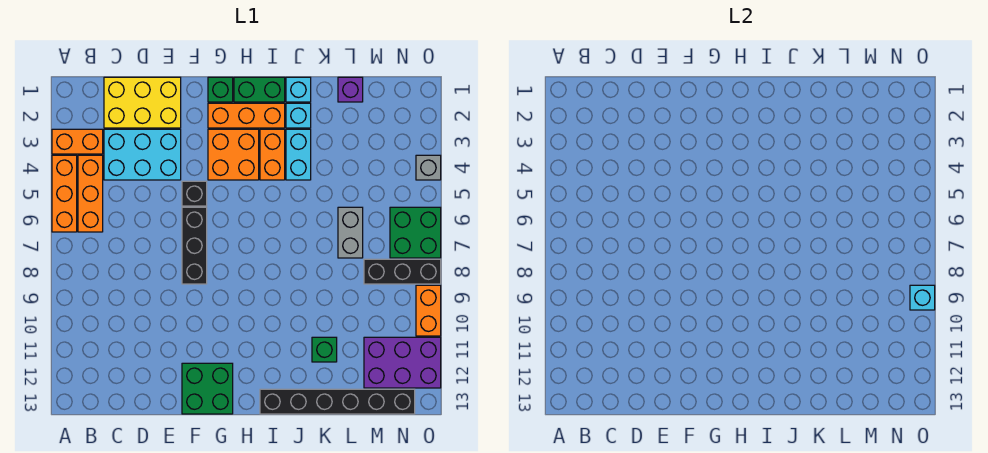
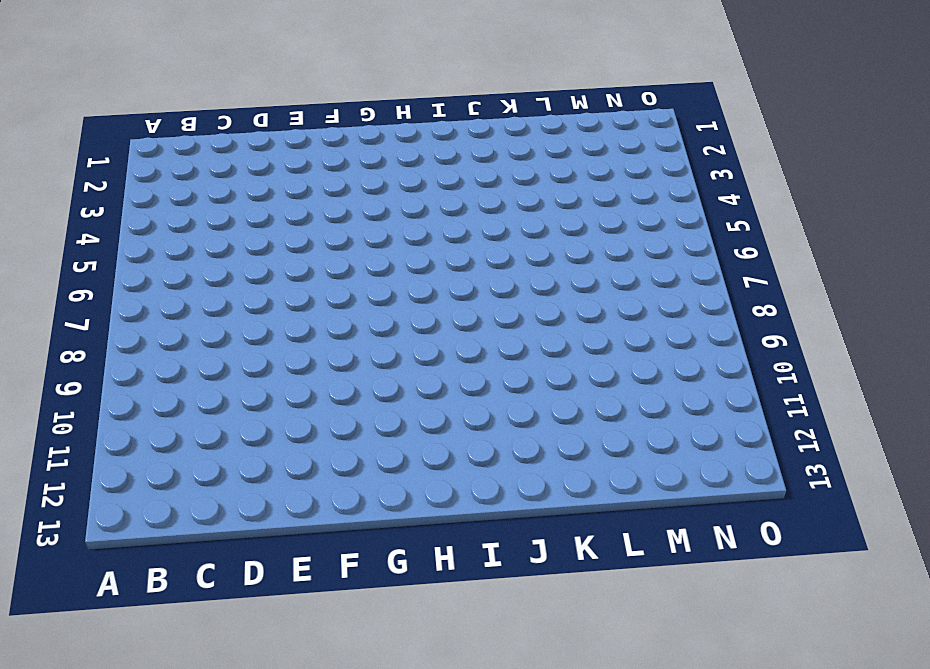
none -> orange 1x2 brick [52,129,103,154]
none -> orange 1x3 brick [52,155,77,232]
none -> orange 1x3 brick [78,155,103,232]

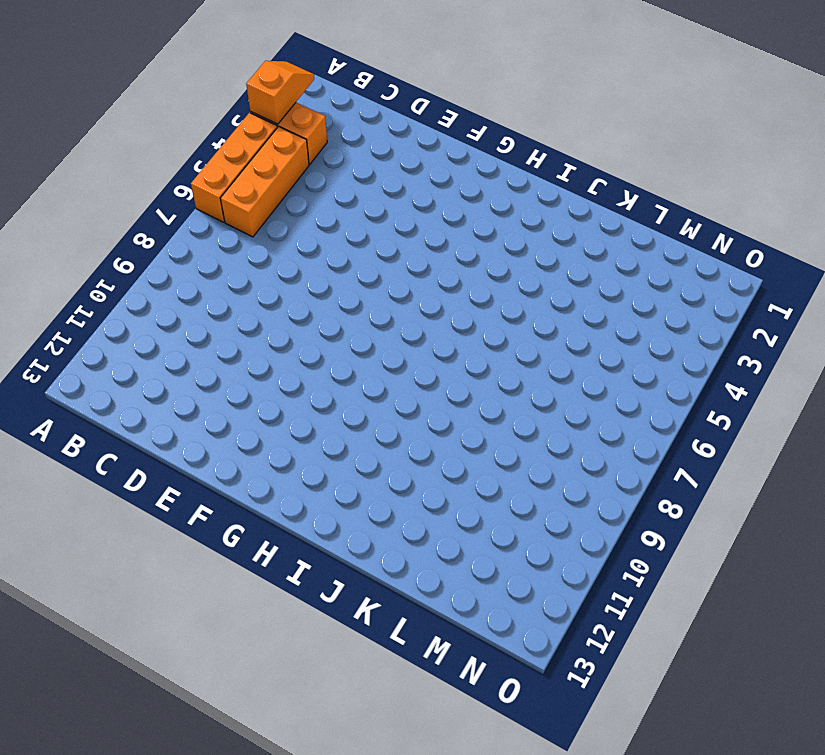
orange 1x2 slope [246,61,314,124] -> none
none -> yellow 2x3 brick [104,77,181,128]
none -> cyan 2x3 brick [104,129,181,180]
none -> black 1x1 brick [182,181,207,206]

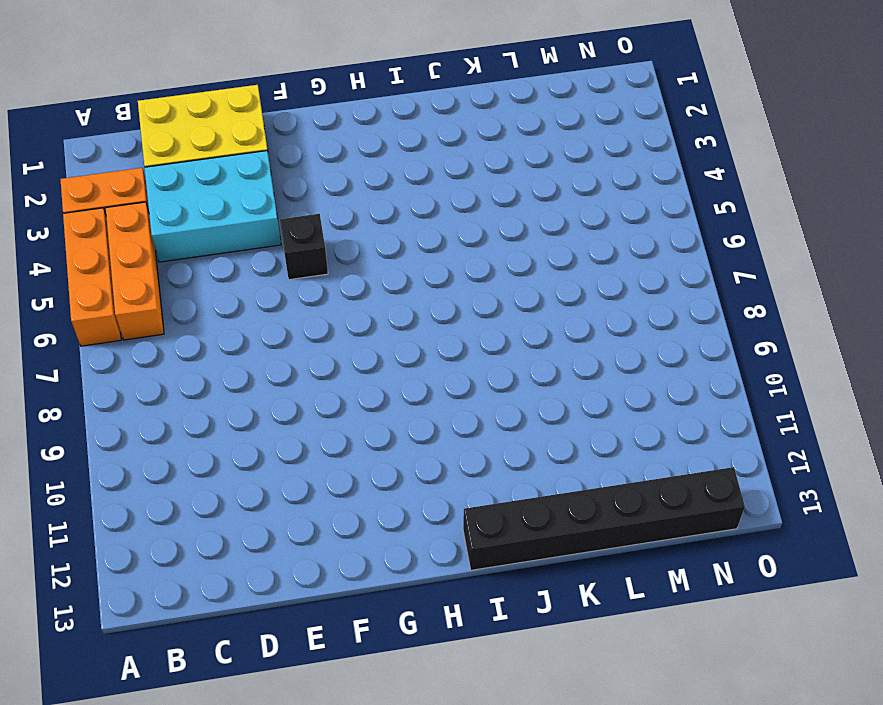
none -> black 1x3 brick [182,207,207,284]
none -> green 2x2 brick [182,363,233,414]
none -> green 1x1 brick [208,77,233,102]

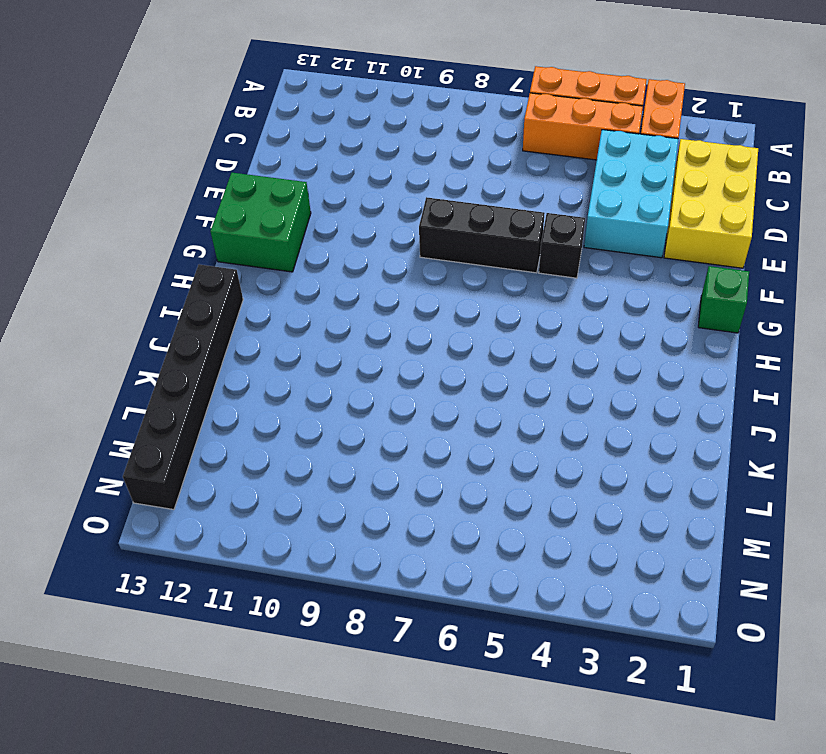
none -> orange 1x3 brick [208,103,285,128]
none -> orange 2x2 brick [208,129,259,180]
none -> green 1x2 brick [234,77,285,102]

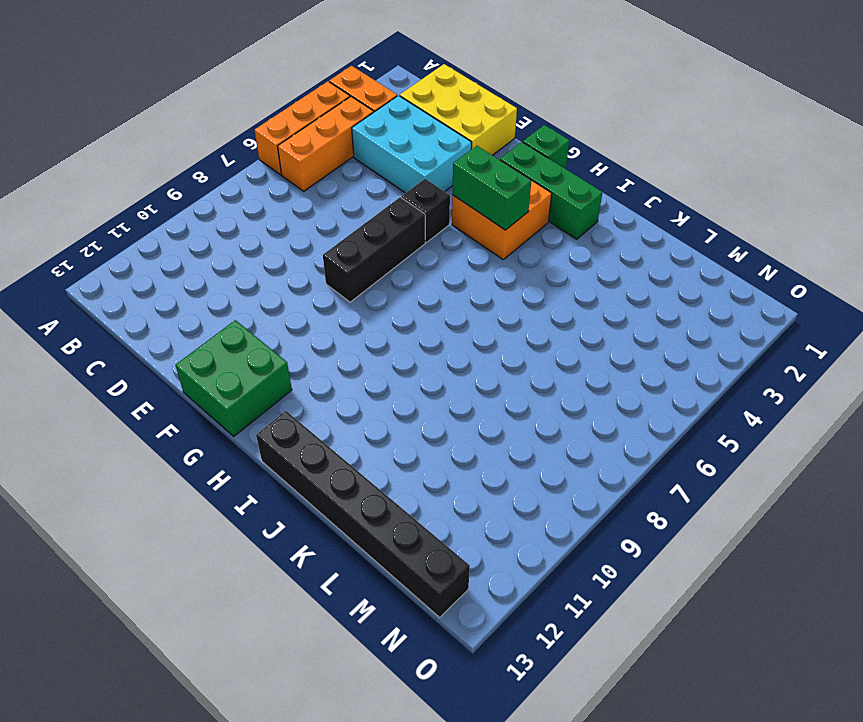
green 1x3 brick [500,142,603,239] -> orange 1x3 brick [208,103,285,128]
green 1x2 brick [452,146,531,230] -> green 1x2 brick moved to [234,77,285,102]
none -> orange 1x2 brick [260,129,285,180]
none -> cyan 1x1 brick [286,77,311,102]
none -> cyan 1x1 brick [286,103,311,128]

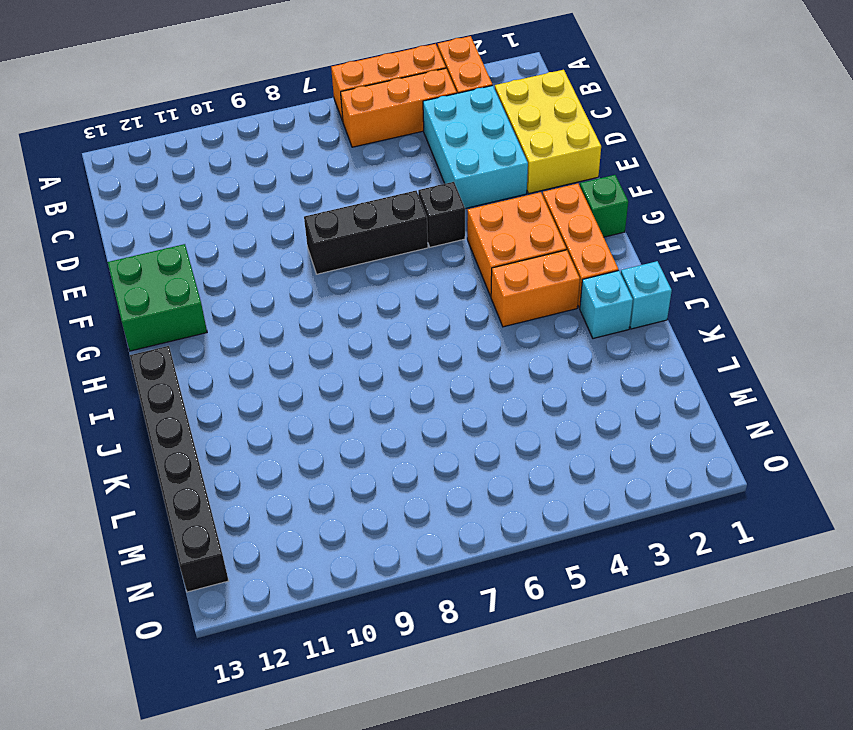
none -> green 1x2 brick [234,77,285,102]
none -> cyan 1x2 brick [286,129,311,180]
none -> green 1x1 brick [312,337,337,362]

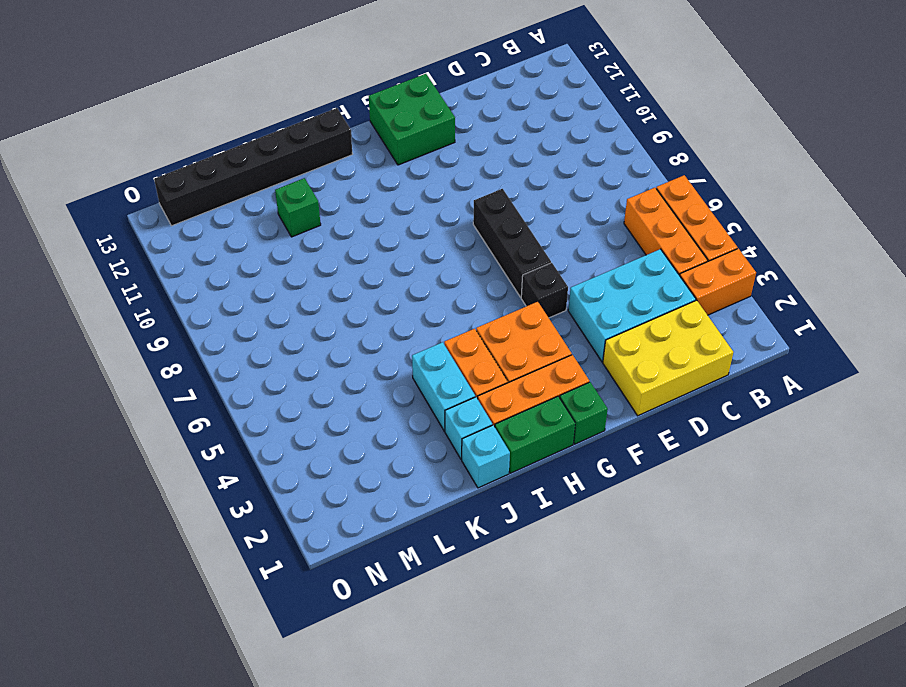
none -> purple 1x1 brick [338,77,363,102]
none -> grey 1x2 brick [338,207,363,258]
none -> black 1x3 brick [364,259,441,284]

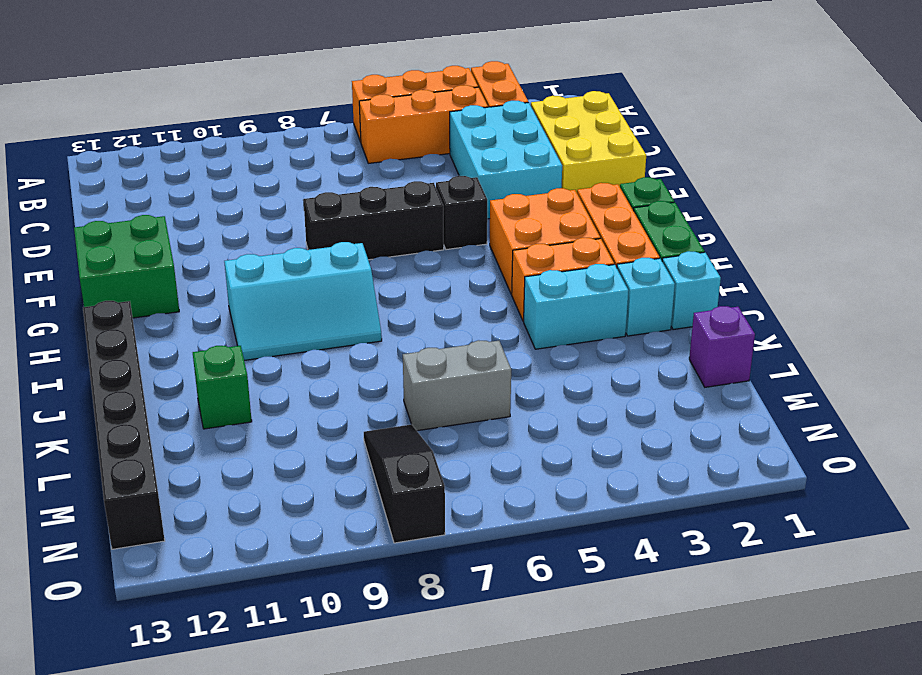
cyan 2x3 slope [224,242,382,360] -> none
black 1x3 slope [364,424,445,543] -> black 1x3 brick [364,259,441,284]
none -> purple 2x3 brick [364,337,441,388]
none -> green 2x2 brick [390,207,441,258]
none -> grey 1x1 brick [416,155,441,180]

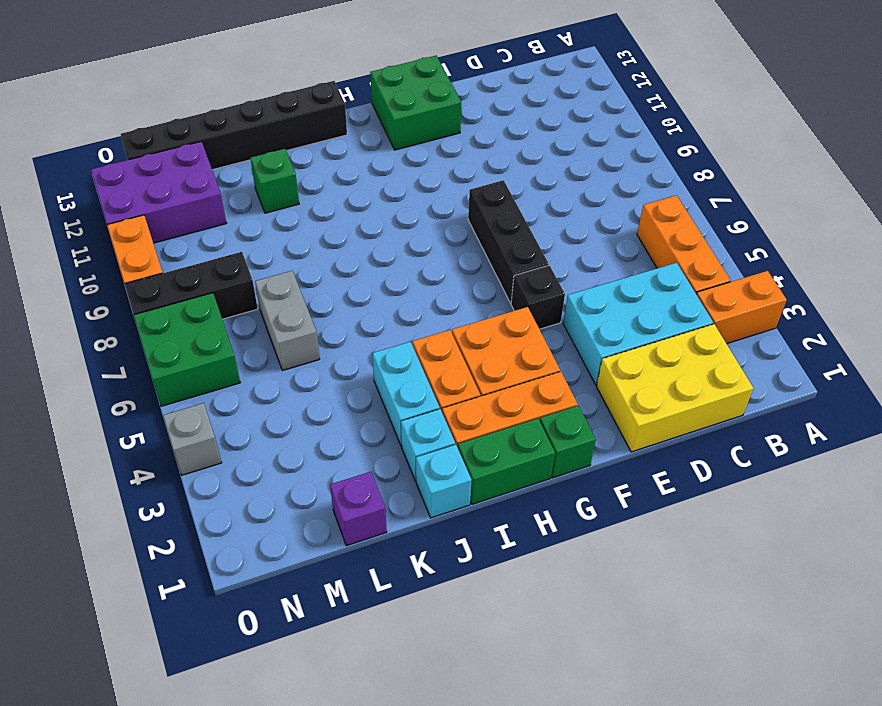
none -> orange 1x3 brick [52,155,77,232]
none -> cyan 1x1 brick [910,285,935,310]

